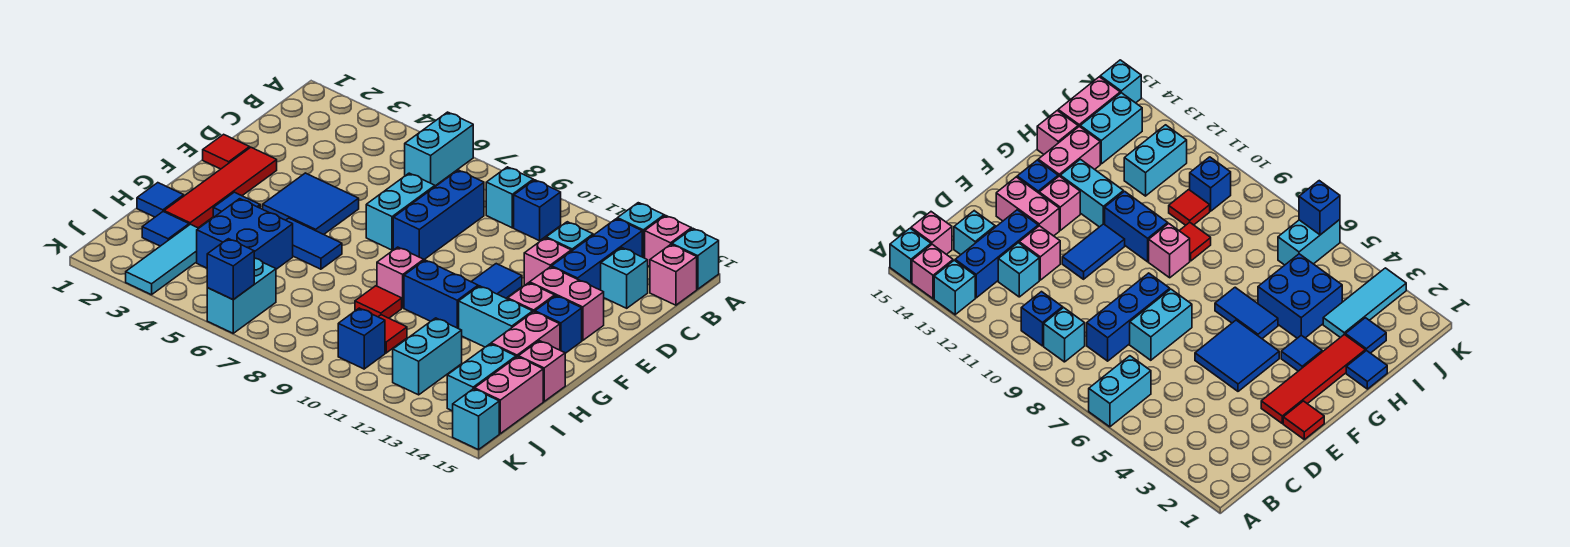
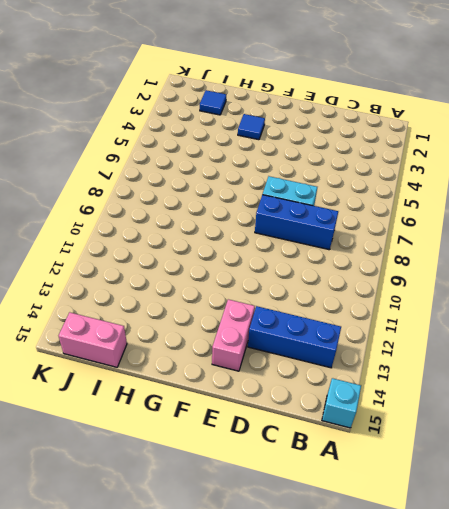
none -> cyan 1x2 brick [405,112,473,186]
none -> cyan 1x1 brick [617,203,664,258]
none -> pink 1x1 brick [645,215,691,266]
none -> cyan 1x1 brick [486,167,533,228]

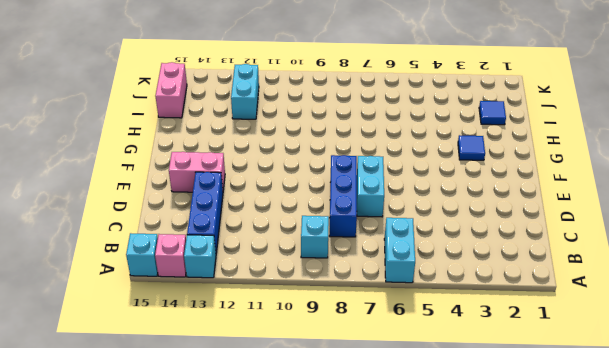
none -> blue 1x1 brick [514,180,561,241]
none -> pink 1x1 brick [650,245,697,305]
none -> cyan 1x1 brick [546,222,593,251]
none -> cyan 1x1 brick [601,248,648,308]

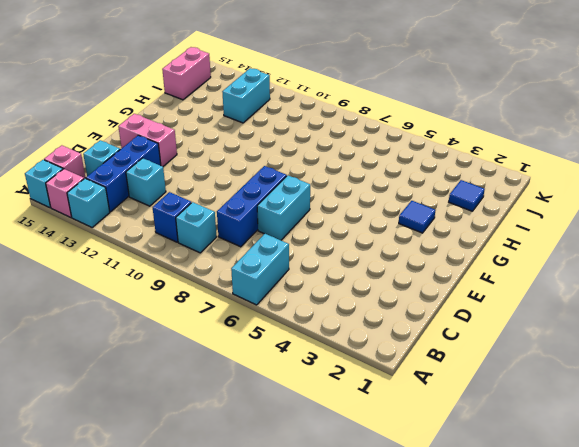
none -> pink 1x1 brick [524,238,571,286]
none -> red 1x1 tile [203,134,250,169]
none -> red 1x4 tile [164,147,277,228]
none -> blue 2x2 tile [263,173,359,234]

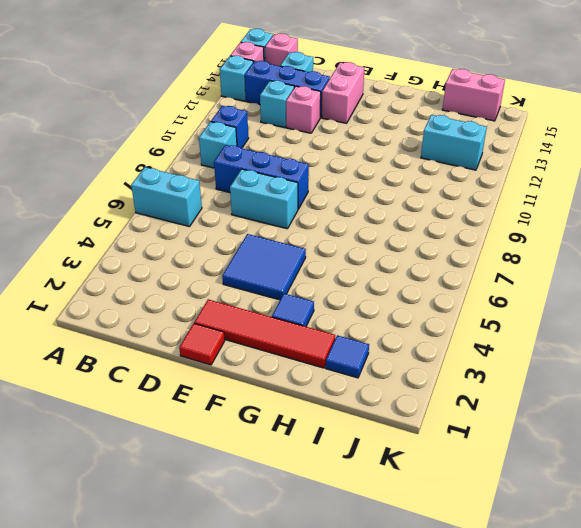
none -> blue 1x2 tile [471,264,522,298]
none -> pink 1x1 brick [508,283,555,312]
none -> blue 1x1 brick [535,296,582,353]
none -> blue 1x2 tile [286,218,342,269]

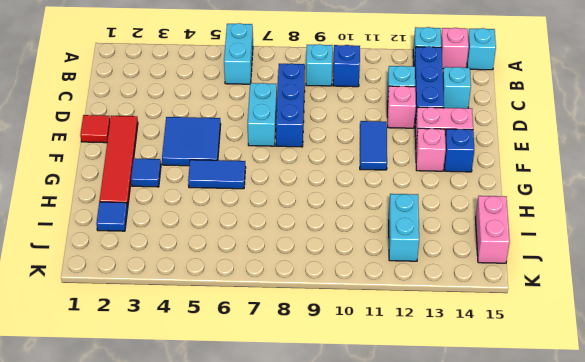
none -> pink 1x1 brick [650,245,697,305]
none -> pink 1x1 brick [377,247,424,308]
none -> blue 1x2 brick [404,260,478,329]
none -> cyan 1x2 brick [459,286,533,347]

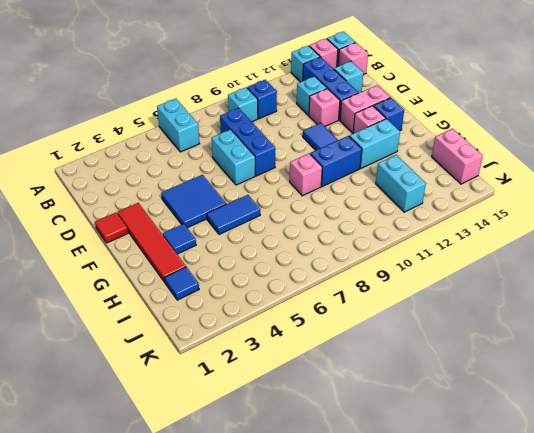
none -> pink 1x2 brick [491,312,560,357]
none -> blue 1x1 tile [137,183,184,217]
none -> blue 2x2 brick [197,199,293,269]
none -> red 1x1 tile [355,286,402,318]

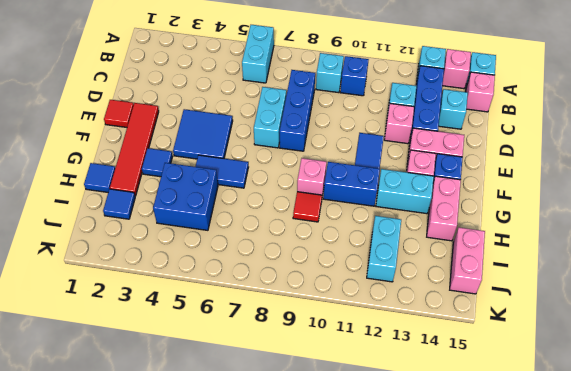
none -> pink 1x1 brick [518,341,565,401]
none -> cyan 1x3 tile [126,224,199,295]
none -> red 1x1 tile [379,315,407,353]
none -> cyan 1x2 brick [447,344,516,411]

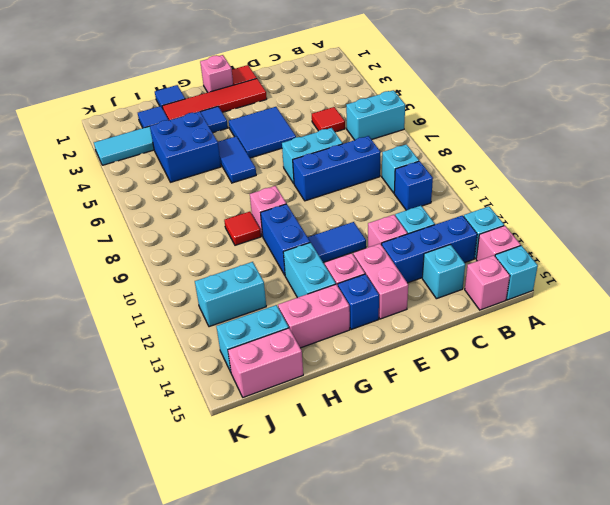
red 1x1 tile [312,107,345,132] -> red 1x1 tile moved to [379,315,407,353]
pink 1x1 brick [200,55,233,92] -> pink 1x1 brick moved to [518,341,565,401]
none -> cyan 1x2 brick [207,258,276,333]
none -> blue 1x1 brick [338,308,385,369]
none -> cyan 1x1 brick [453,389,499,450]
none -> blue 1x1 brick [207,239,254,300]

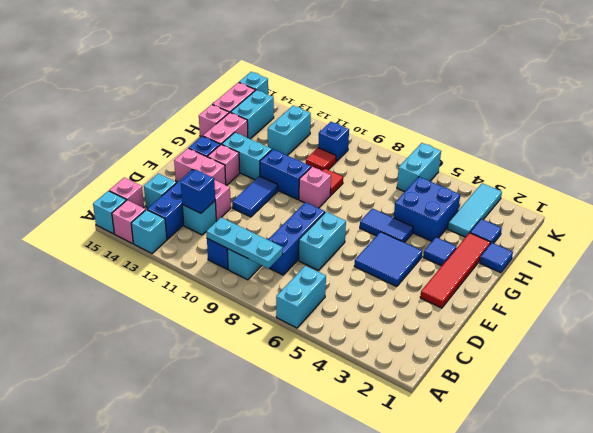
cyan 1x3 plate [206,217,283,269] -> none
blue 1x1 brick [181,169,215,213] -> blue 1x1 brick moved to [207,239,254,300]
none -> red 1x1 tile [203,134,250,169]

